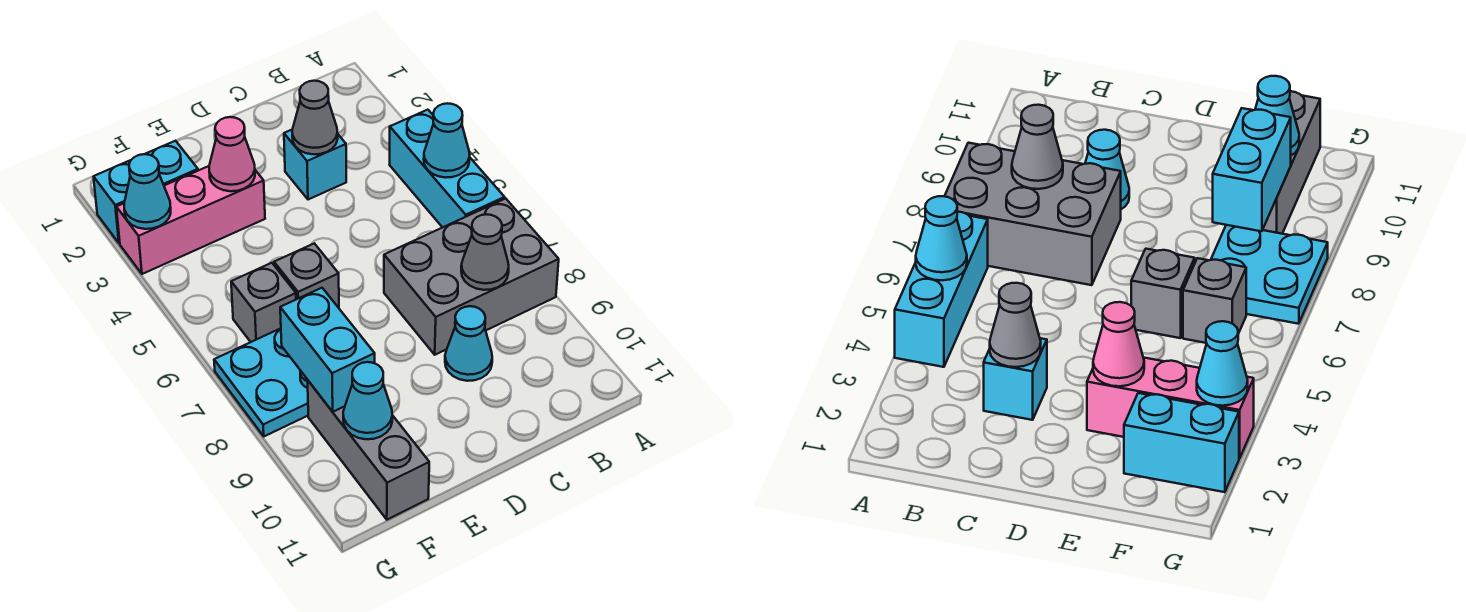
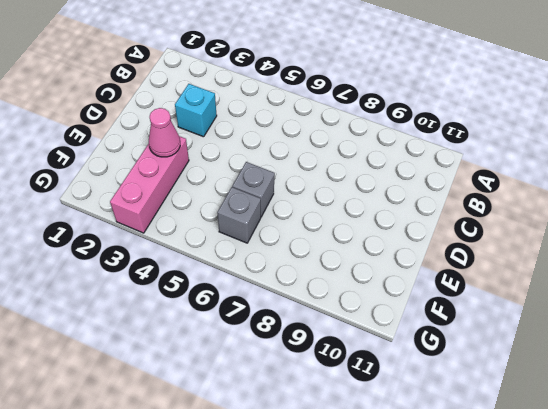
none -> cyan 1x3 brick [390,110,505,227]
none -> grey 2x3 brick [384,199,559,355]
none -> cyan 1x1 cone [445,306,492,381]

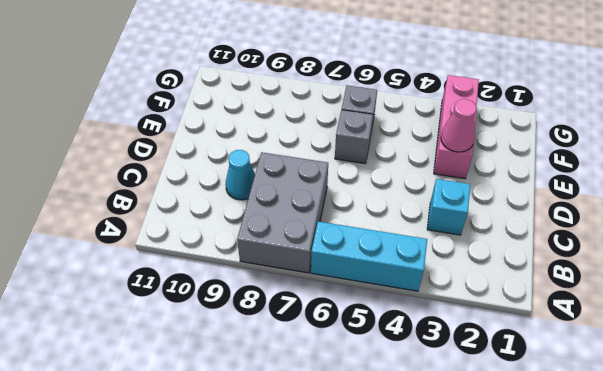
none -> cyan 1x2 brick [93,141,198,243]
none -> cyan 2x2 plate [214,328,308,436]
none -> grey 1x3 brick [308,381,429,520]

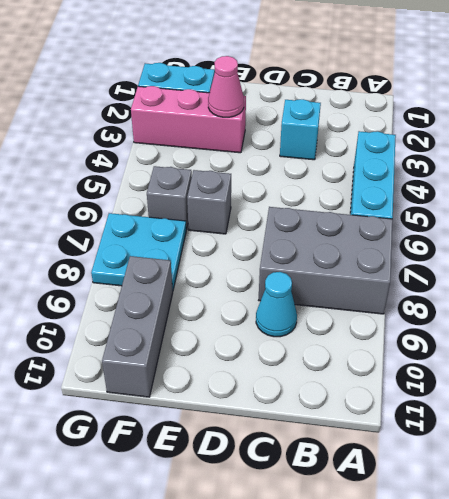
none -> cyan 1x1 cone [424,103,470,178]
none -> grey 1x1 cone [461,214,509,290]
none -> grey 1x1 cone [292,81,338,154]

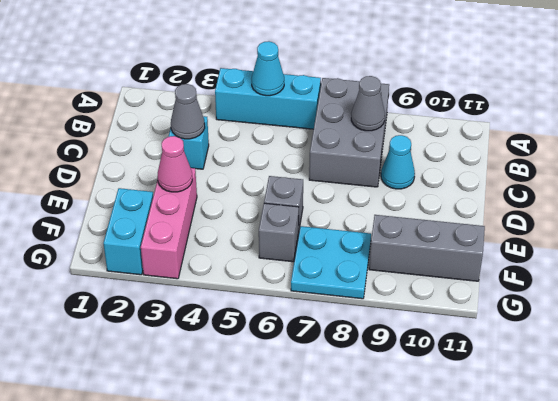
none -> cyan 1x2 brick [280,288,375,412]
none -> cyan 1x1 cone [343,362,392,439]
none -> cyan 1x1 cone [124,154,171,229]

